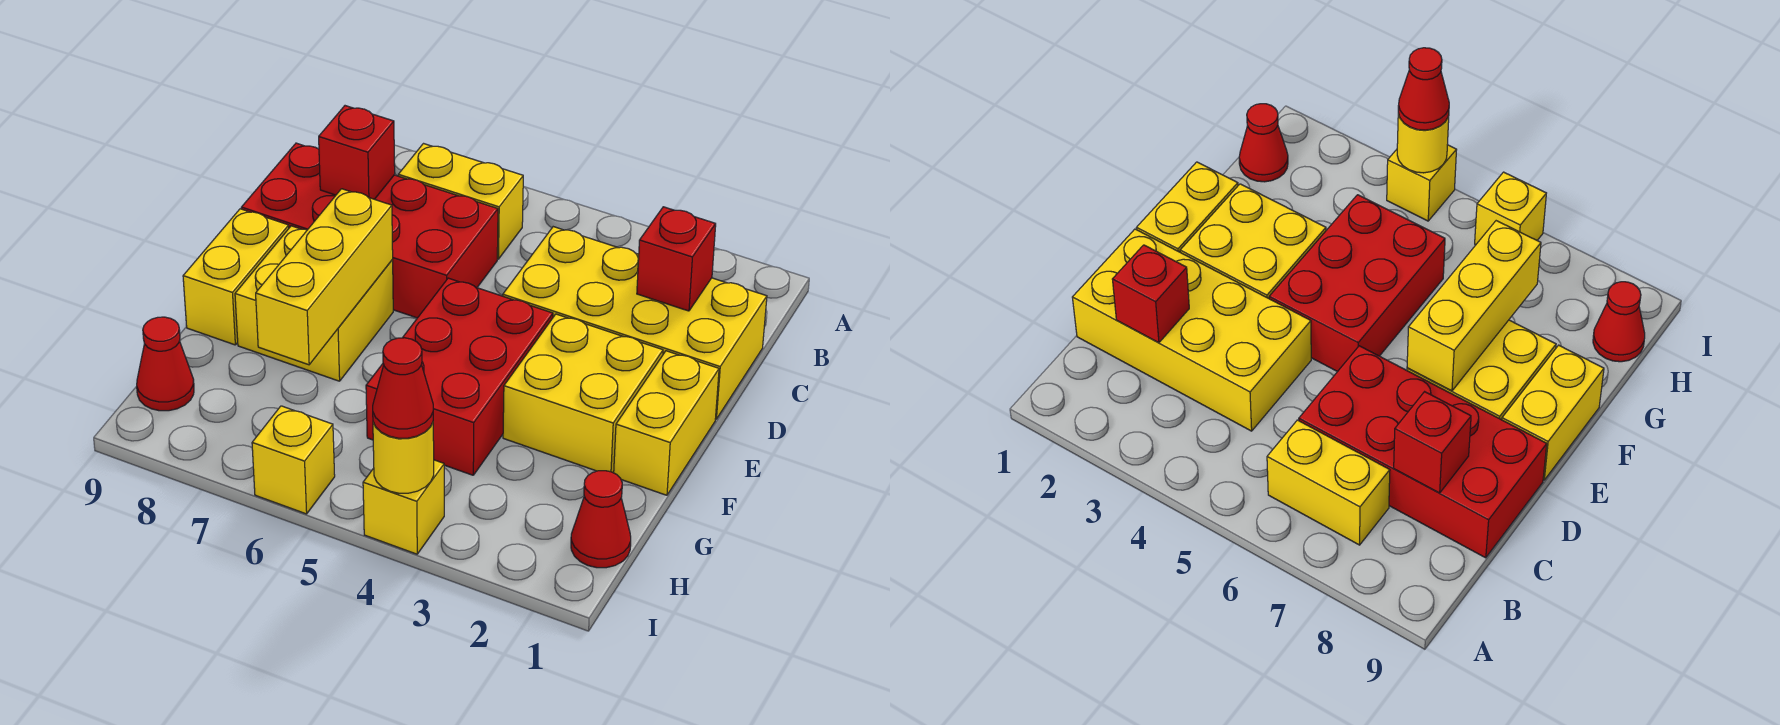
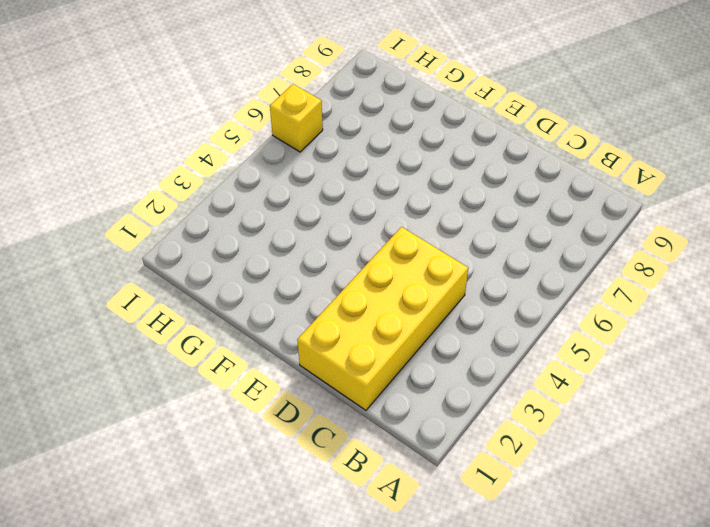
none -> yellow 1x2 brick [398,144,523,259]
none -> red 2x4 brick [241,143,498,318]
none -> yellow 1x2 brick [614,351,719,495]

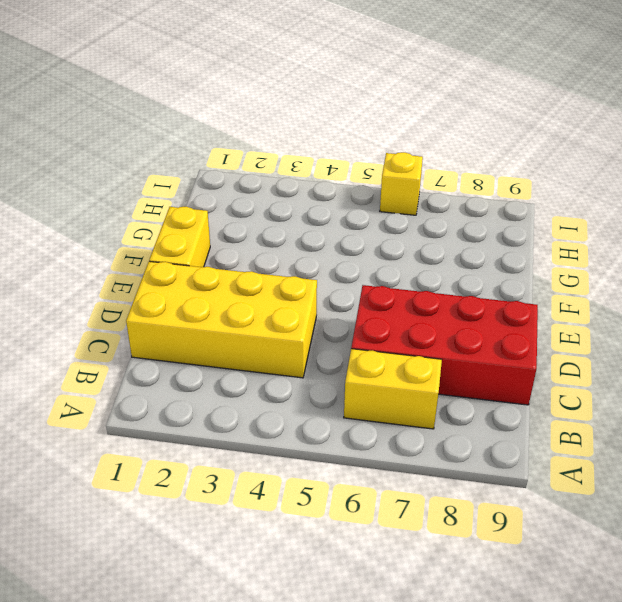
none -> yellow 2x2 brick [503,314,663,472]
none -> red 2x3 brick [366,278,553,475]
none -> yellow 2x2 brick [235,226,393,381]

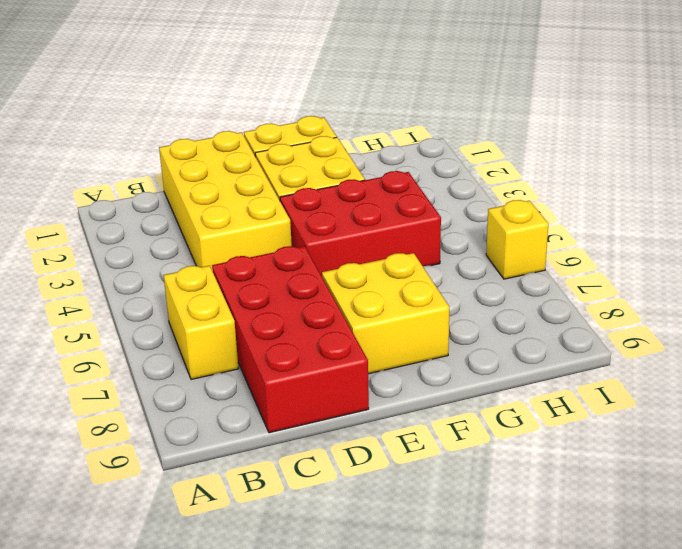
none -> yellow 1x2 brick [183,209,289,345]
none -> red 1x1 cone [571,471,631,568]
none -> red 1x1 cone [137,317,194,411]

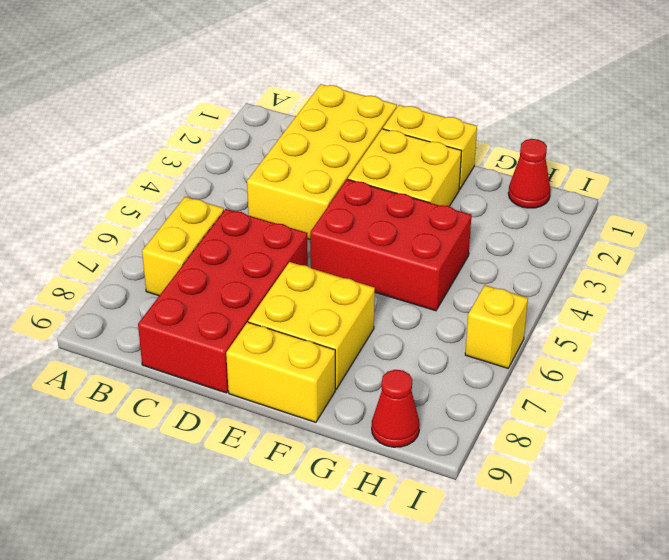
none -> yellow 1x1 brick [363,460,444,554]
none -> red 1x1 brick [637,207,716,311]
none -> red 1x1 brick [319,106,395,199]

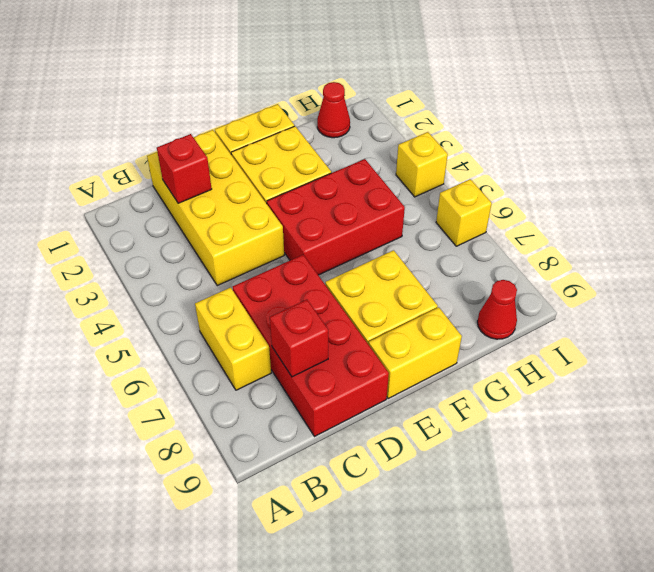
none -> yellow 1x3 brick [256,189,393,365]
none -> yellow 1x1 round brick [373,422,434,493]
none -> red 1x1 cone [373,338,433,438]

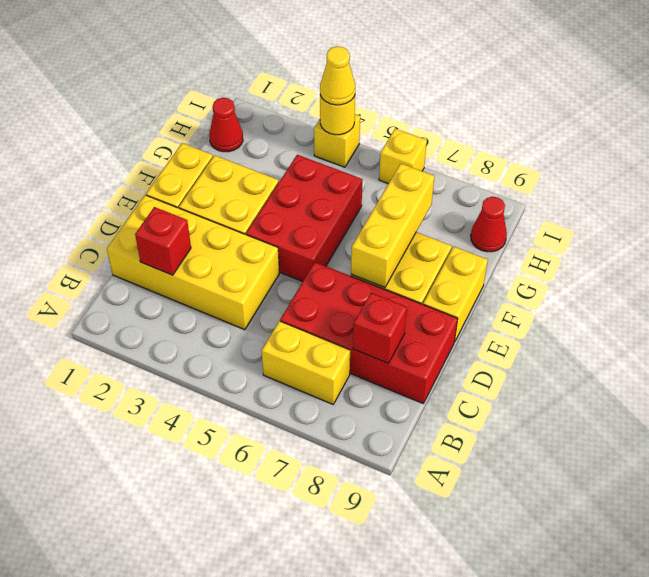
yellow 1x1 cone [320,46,355,105] -> red 1x1 cone [373,338,433,438]

